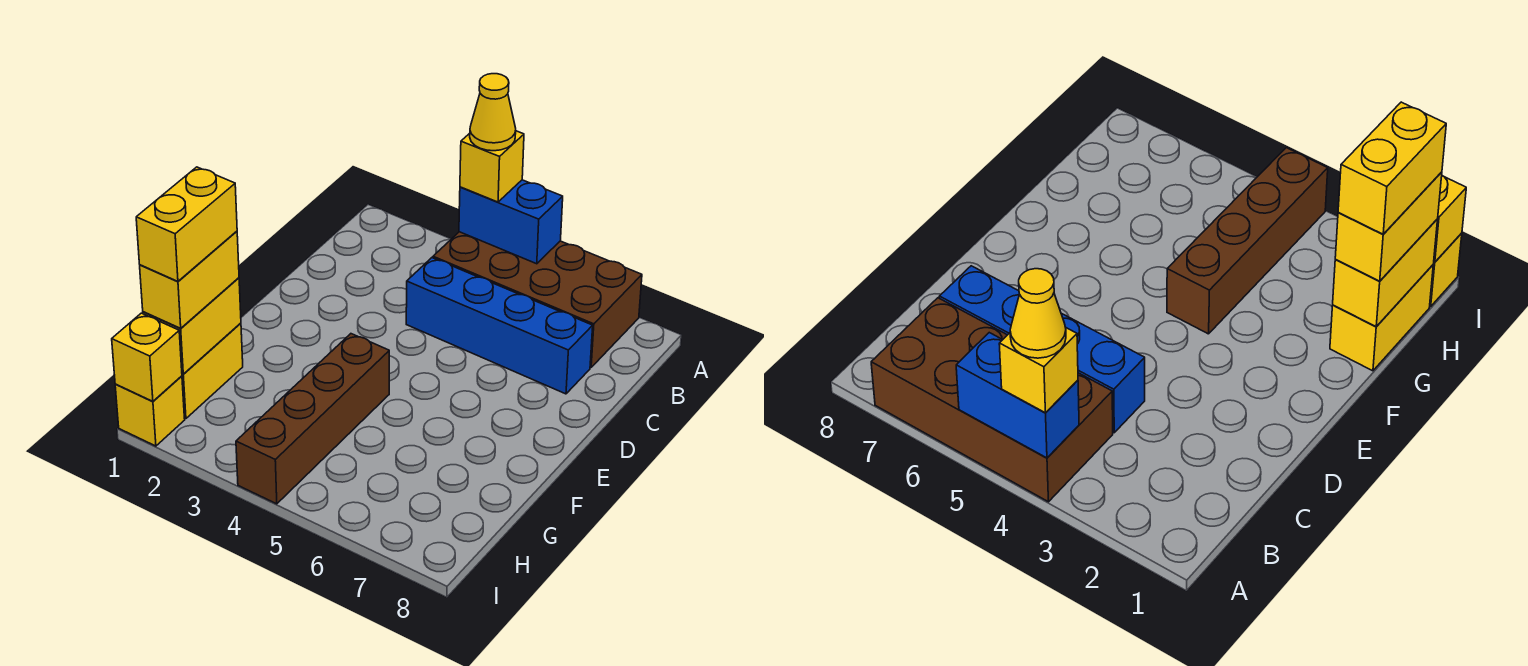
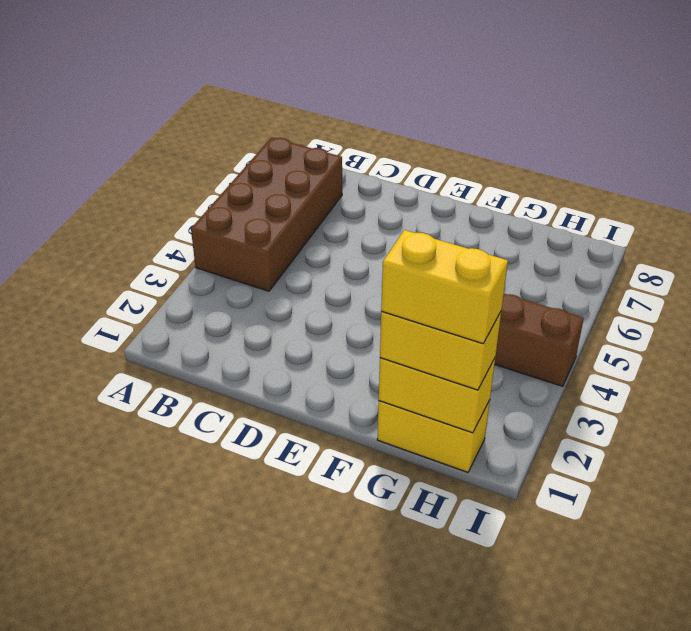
none -> blue 1x4 brick [406,258,593,394]
none -> yellow 1x1 brick [115,376,185,446]
none -> blue 1x2 brick [459,180,563,264]

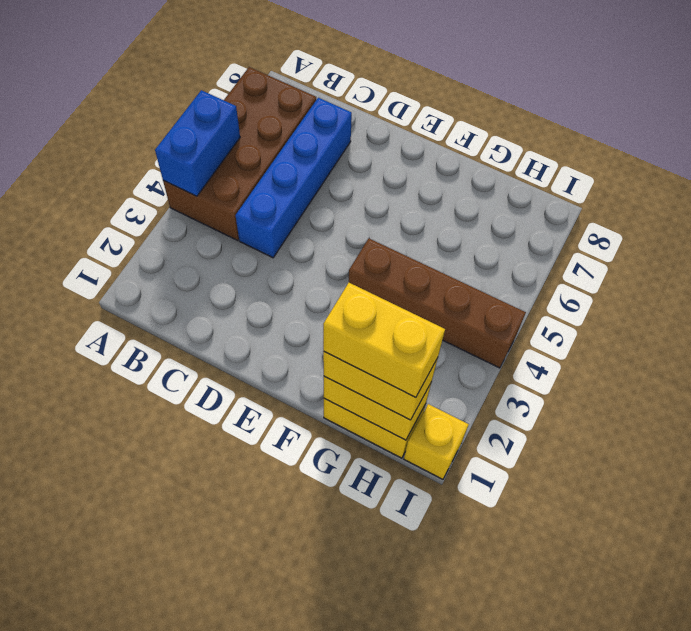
none -> yellow 1x1 brick [112,313,182,401]
none -> yellow 1x1 brick [460,131,524,202]
none -> yellow 1x1 cone [470,74,516,151]

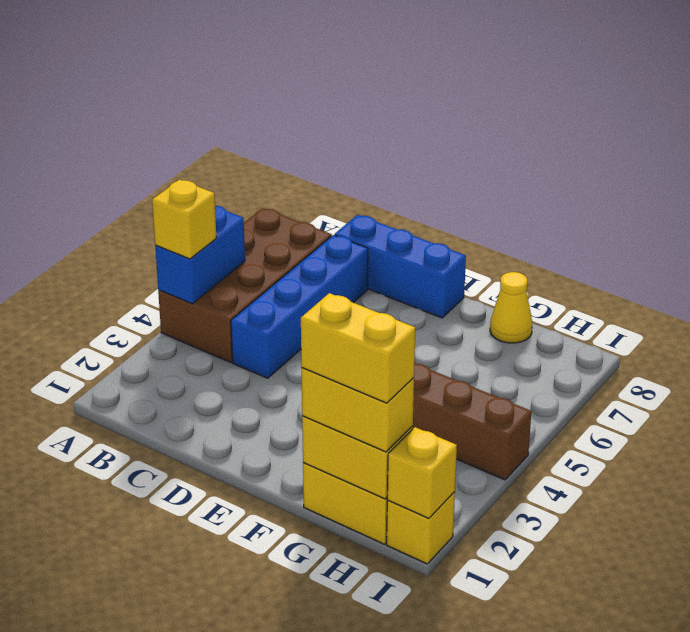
blue 1x3 brick [335,215,466,318] -> none
yellow 1x1 cone [490,272,532,343] -> yellow 1x1 cone moved to [470,74,516,151]

